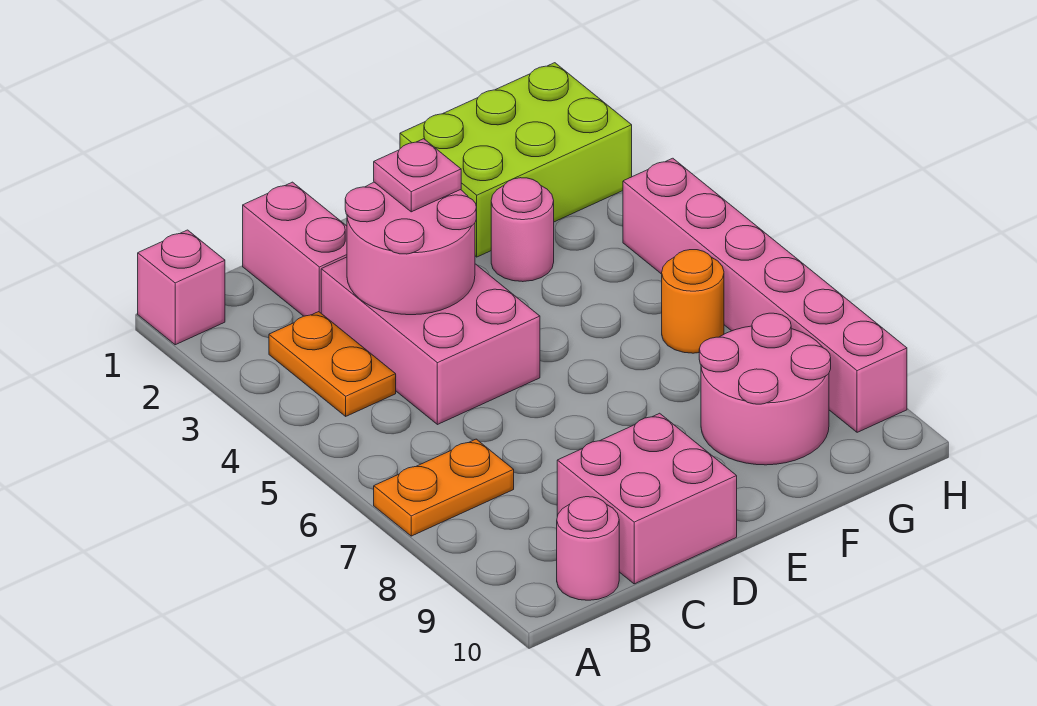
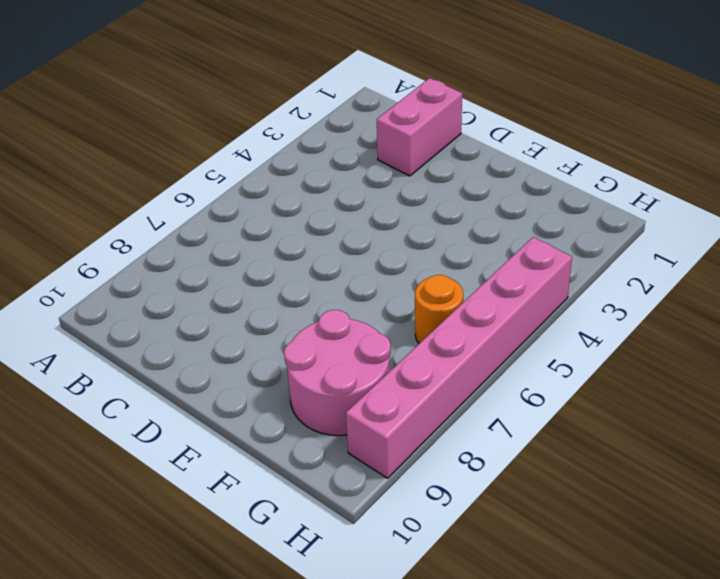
none -> pink 1x1 brick [138,230,225,345]
none -> orange 1x2 plate [374,439,514,536]
none -> orange 1x2 plate [269,312,396,416]

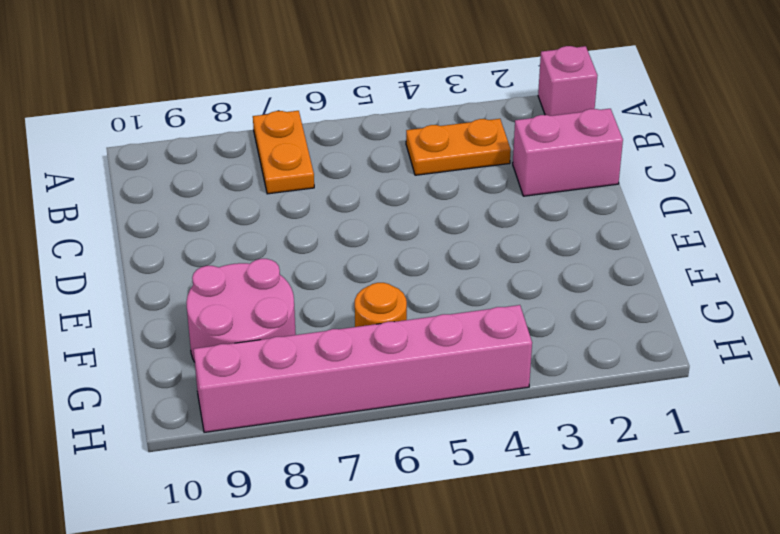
none -> pink 1x1 round brick [557,497,619,600]
none -> pink 2x3 brick [321,257,540,425]
none -> pink 2x2 brick [557,413,737,584]

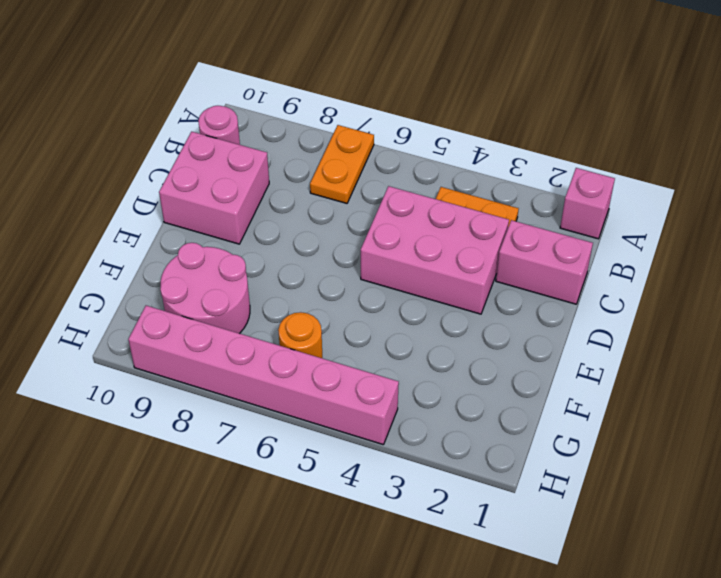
none -> lime 2x3 brick [400,63,632,257]
none -> pink 1x1 round brick [491,178,554,282]
none -> pink 2x2 round brick [345,182,476,315]

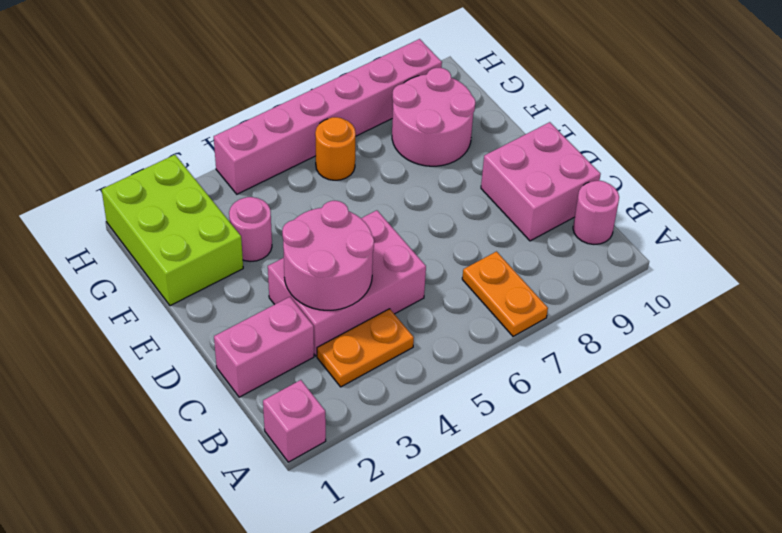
none -> pink 1x1 plate [374,139,461,212]

